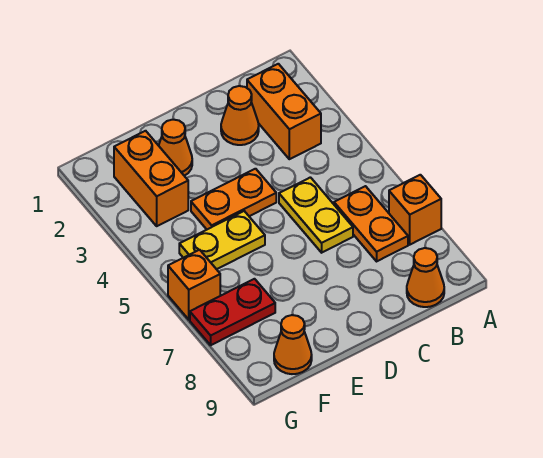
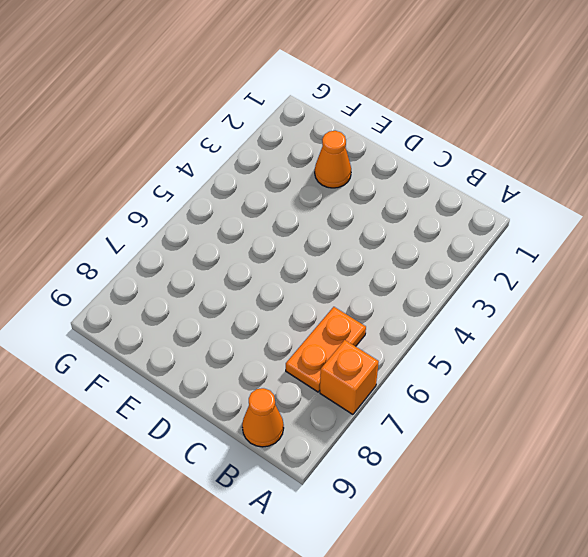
none -> orange 1x2 brick [247,64,321,159]
none -> orange 1x1 cone [221,86,259,145]
none -> yellow 1x2 plate [279,177,353,253]

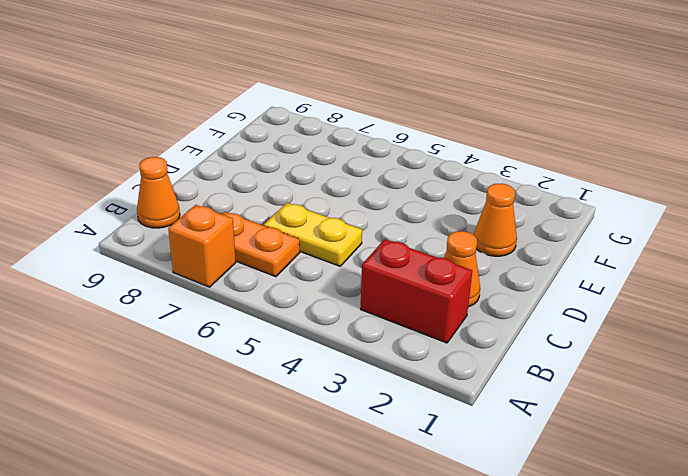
red 1x2 brick [361,239,472,343] -> orange 1x2 brick [247,64,321,159]
none -> orange 1x2 plate [191,169,276,229]
none -> yellow 1x2 plate [179,211,265,269]
none -> orange 1x2 brick [114,131,188,226]

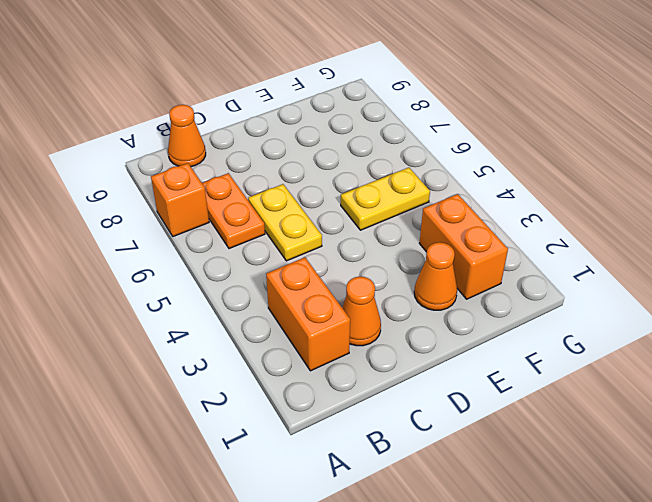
none -> orange 1x2 plate [191,169,276,229]
none -> red 1x2 plate [190,279,275,345]
none -> orange 1x1 cone [274,315,312,374]

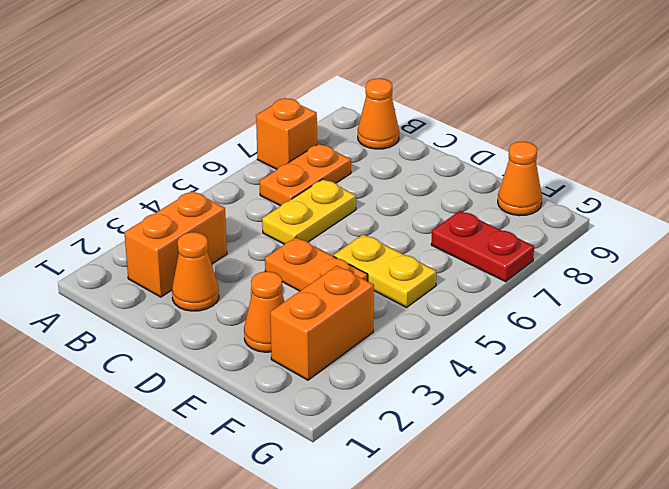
none -> orange 1x1 brick [168,250,220,320]

